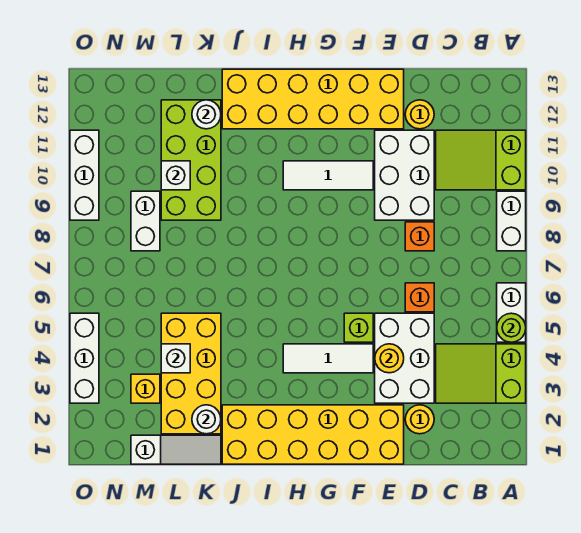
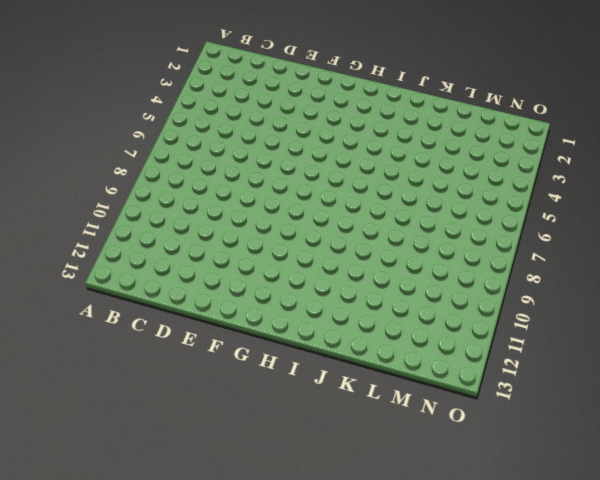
none -> lime 2x3 slope [436,344,526,403]
none -> white 1x2 brick [497,283,526,342]
none -> white 1x2 brick [497,191,526,251]

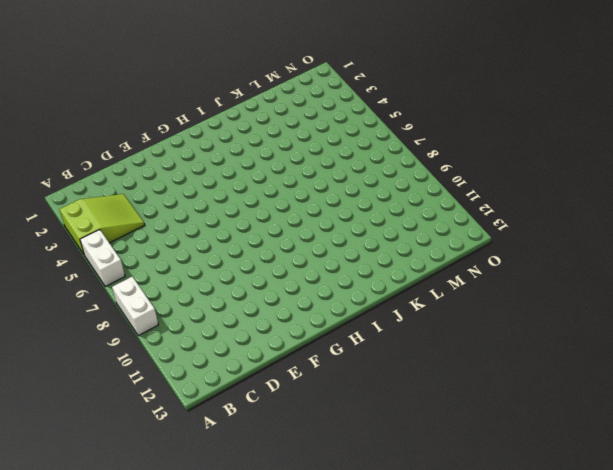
none -> lime 2x3 slope [436,130,526,190]
none -> yellow 1x1 round brick [405,405,434,434]
none -> white 2x3 brick [375,313,434,403]

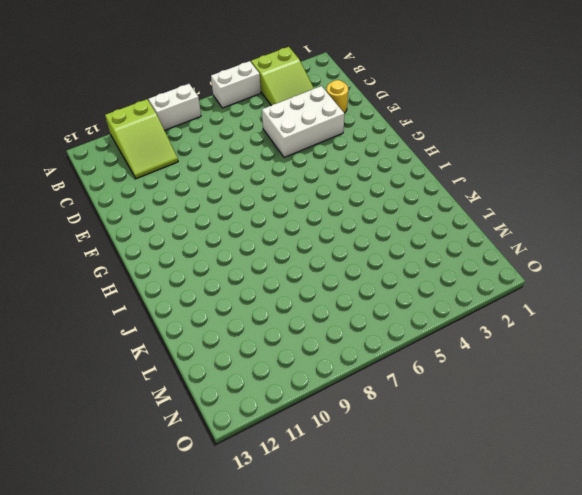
none -> orange 1x1 brick [405,283,434,312]
none -> orange 1x1 brick [405,222,434,251]
none -> white 2x3 brick [375,130,434,220]

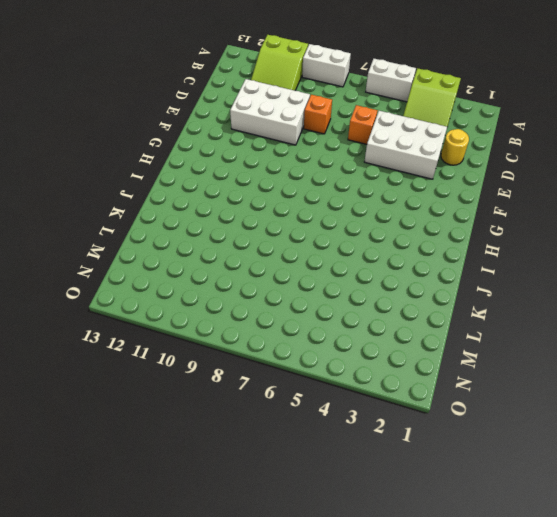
none -> yellow 1x1 round brick [405,100,434,129]
none -> yellow 2x6 brick [222,405,404,464]
none -> yellow 2x6 brick [222,69,404,129]

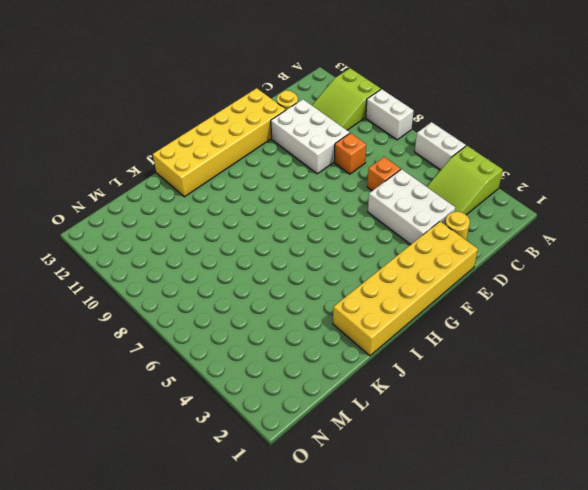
none -> white 1x3 tile [283,344,373,373]
none -> lime 1x1 brick [344,313,373,342]
none -> white 1x3 tile [283,161,373,190]

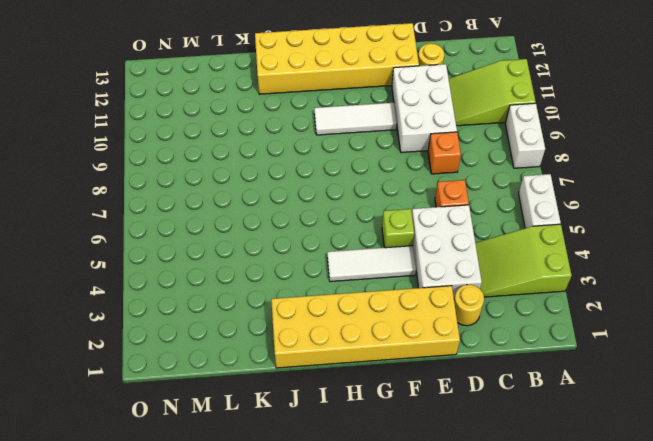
none -> white 1x3 slope [131,435,221,464]
none -> yellow 2x4 brick [161,313,221,434]
none -> lime 2x4 brick [161,100,221,220]

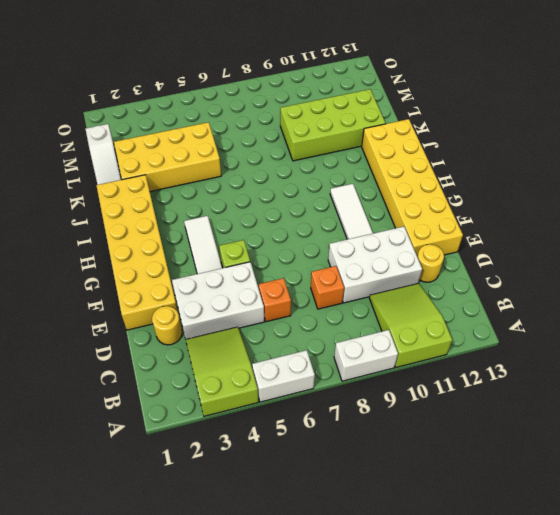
none -> yellow 1x1 brick [131,374,160,403]
none -> white 1x2 brick [131,191,160,251]
none -> white 1x3 brick [70,313,99,403]

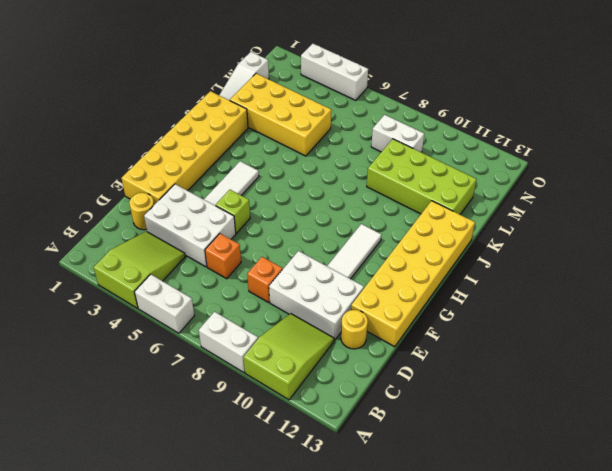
none -> yellow 1x1 brick [131,374,160,403]
none -> white 1x3 brick [70,130,99,220]
none -> lime 1x1 round brick [497,313,526,342]

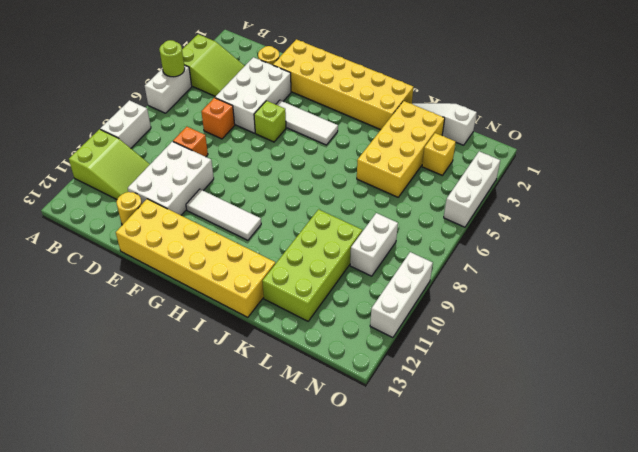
none -> yellow 1x1 round brick [375,344,404,373]
none -> white 1x1 round brick [192,405,221,434]
none -> white 1x1 round brick [192,100,221,129]

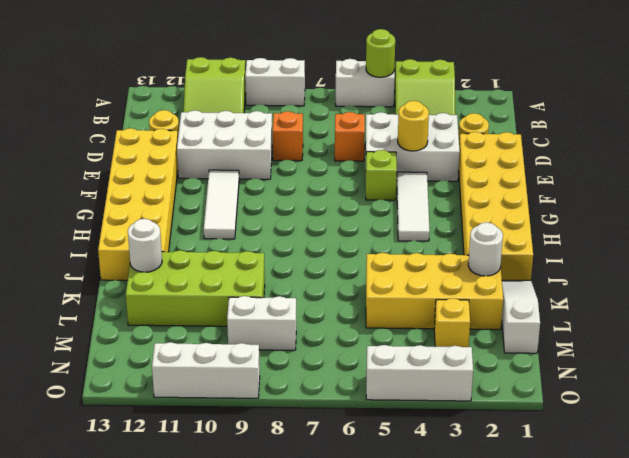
none -> white 1x1 brick [161,344,190,373]
none -> white 1x1 brick [161,161,190,190]

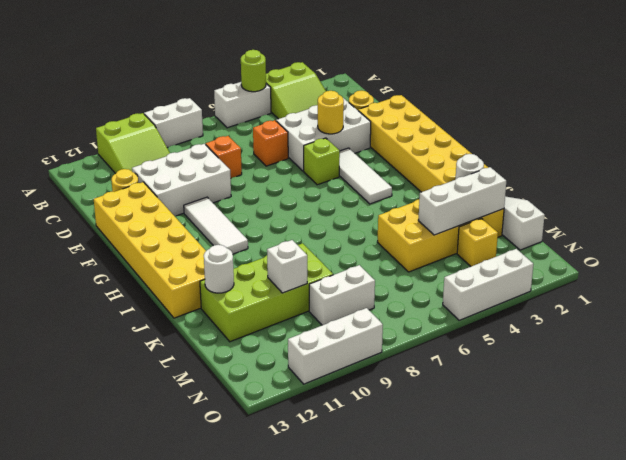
white 1x3 brick [418,167,506,235] -> white 1x1 brick [161,344,190,373]

